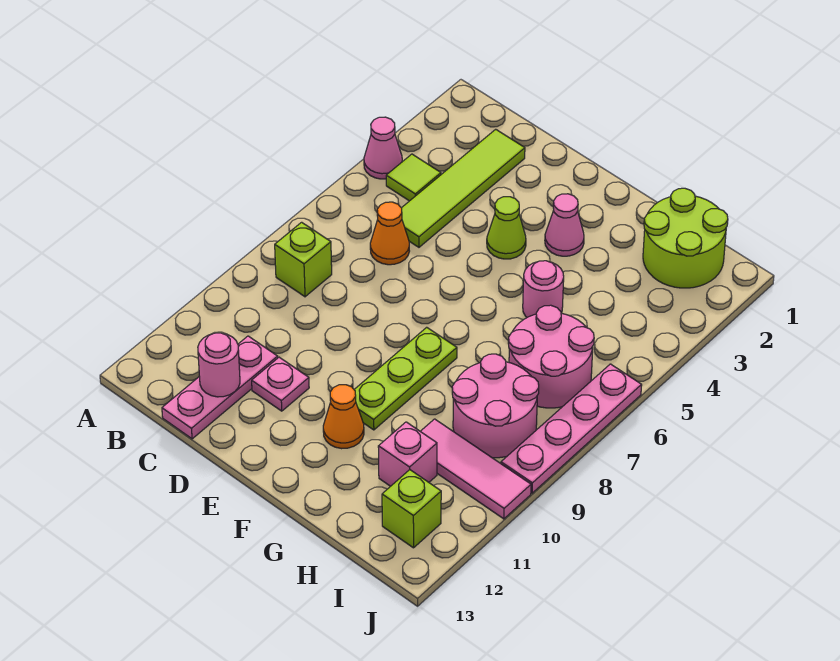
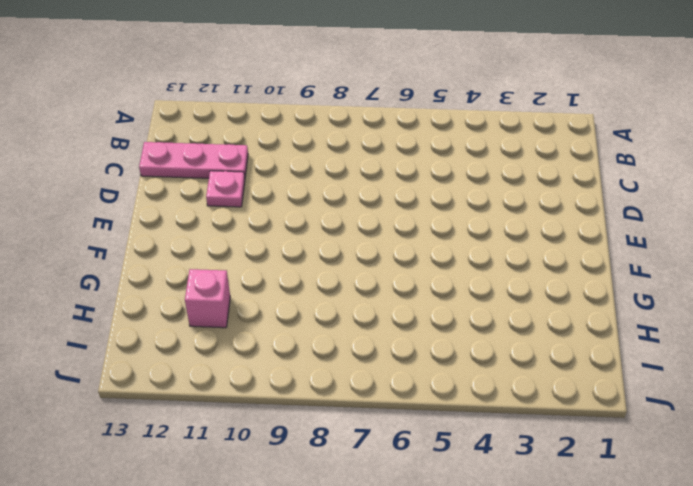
none -> pink 1x1 cone [364,117,402,179]
none -> lime 1x1 tile [386,154,441,201]
none -> lime 1x1 brick [275,222,332,297]

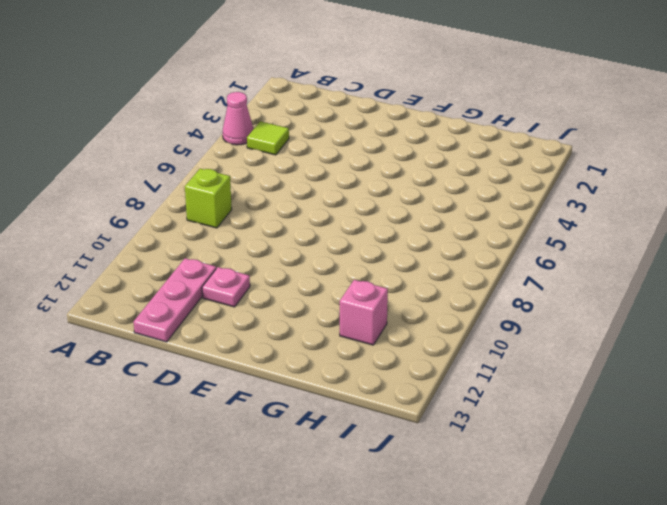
none -> lime 1x4 tile [402,129,525,247]
none -> orange 1x1 cone [370,202,409,265]
none -> lime 1x1 cone [487,197,526,259]

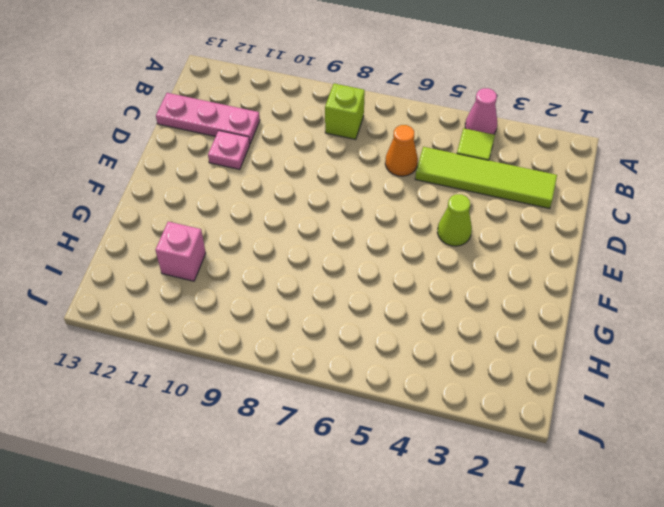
none -> pink 1x1 cone [545,194,584,256]
none -> lime 1x3 plate [354,327,457,430]
none -> orange 1x1 cone [323,385,364,449]

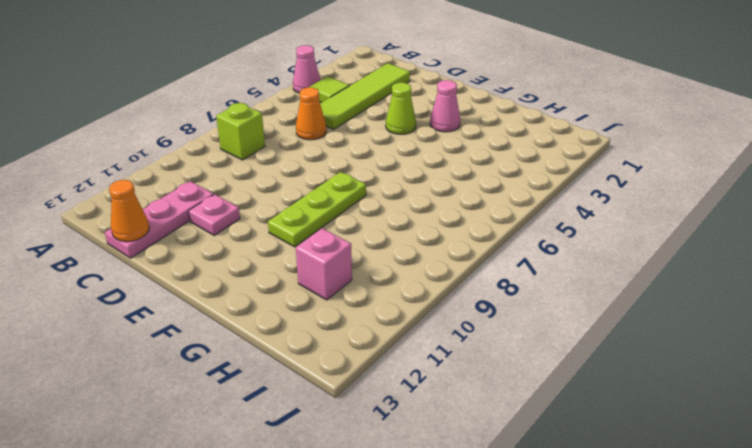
orange 1x1 cone [109,180,149,242] -> orange 1x1 cone moved to [323,385,364,449]
none -> pink 1x1 round brick [523,261,564,317]
none -> lime 2x2 round brick [643,188,728,288]
none -> pink 2x2 round brick [508,305,594,408]

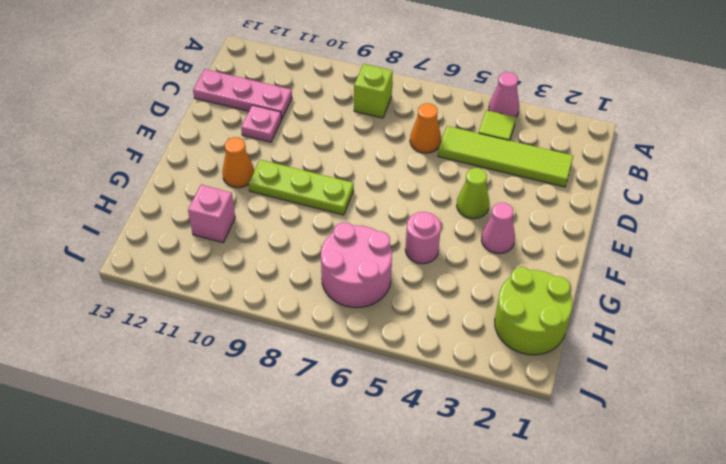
none -> pink 2x2 round brick [452,354,539,458]
none -> pink 1x3 tile [420,419,531,519]
none -> lime 1x1 brick [382,470,441,548]

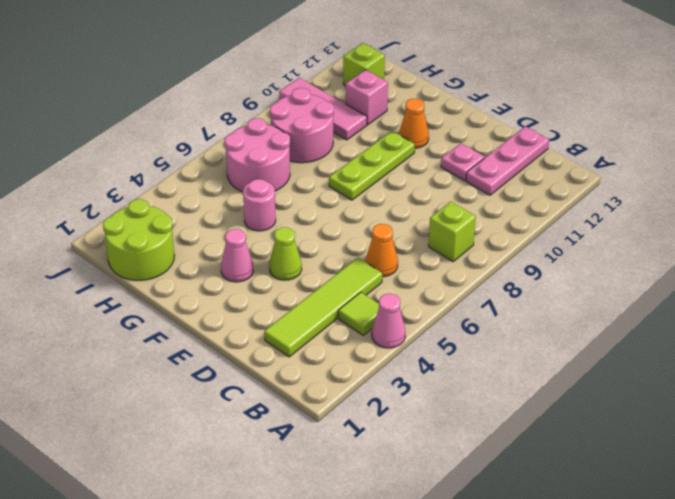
none -> pink 1x4 plate [501,364,642,493]
none -> pink 1x1 round brick [198,333,240,397]

